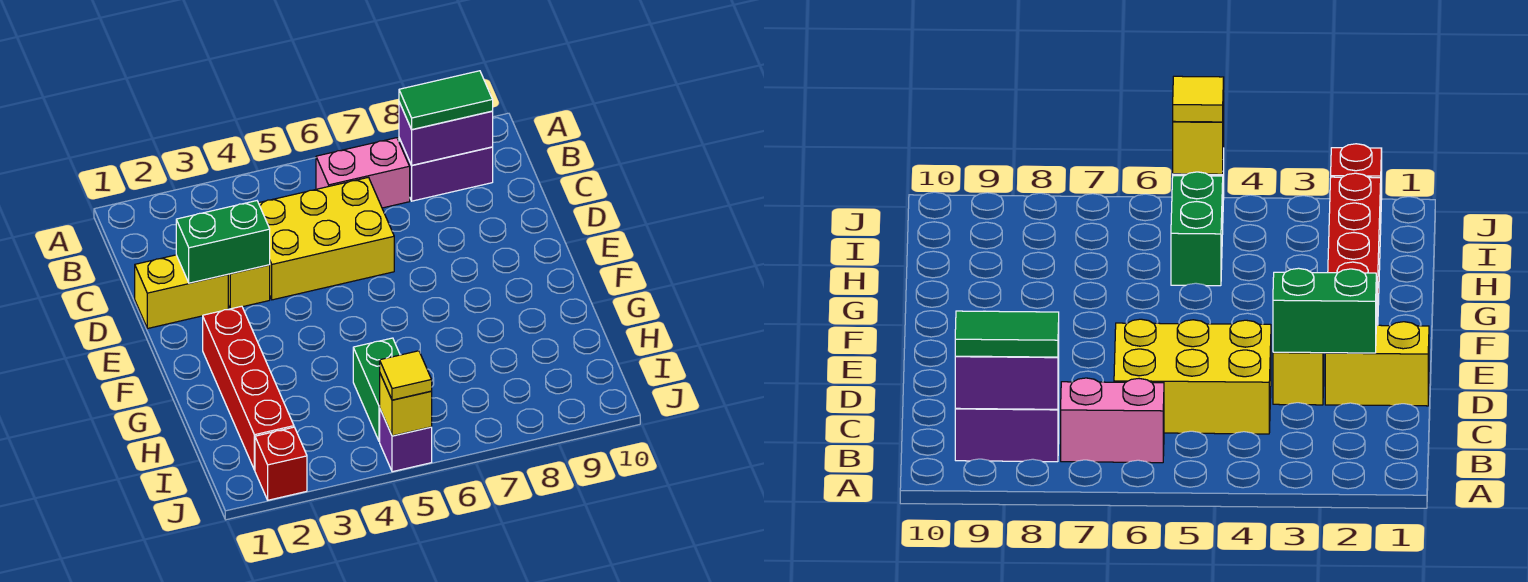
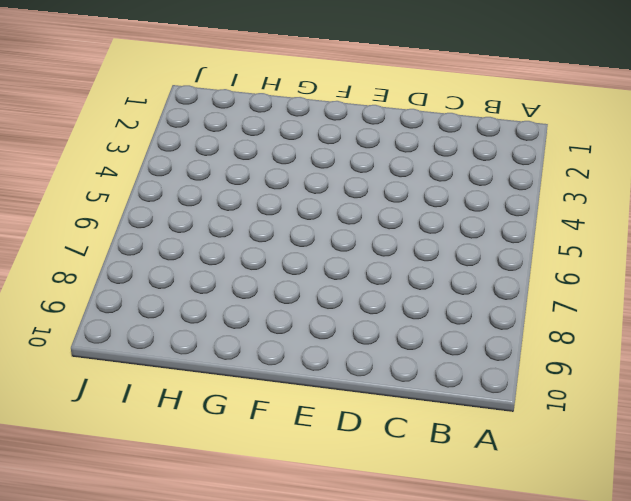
none -> pink 1x2 brick [316,138,410,208]
none -> purple 1x2 brick [399,138,493,201]
none -> yellow 2x3 brick [259,177,394,300]

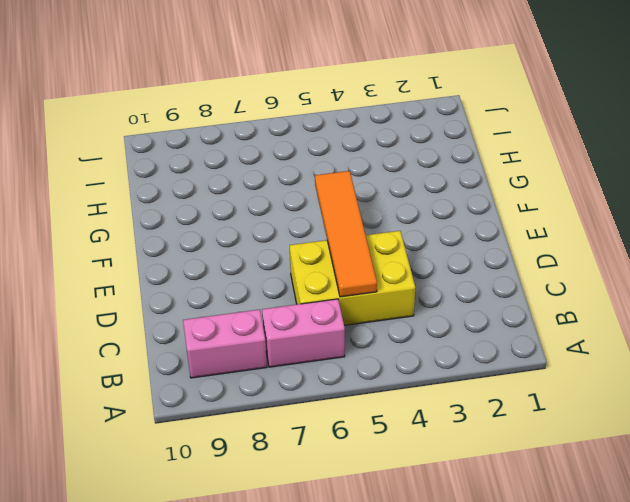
pink 1x2 brick [183,309,267,378] -> purple 1x2 brick [399,138,493,201]
orange 1x4 tile [315,171,377,297] -> none
none -> yellow 1x2 brick [135,255,228,329]
none -> yellow 1x1 brick [228,265,270,309]
none -> red 1x4 brick [203,306,294,470]

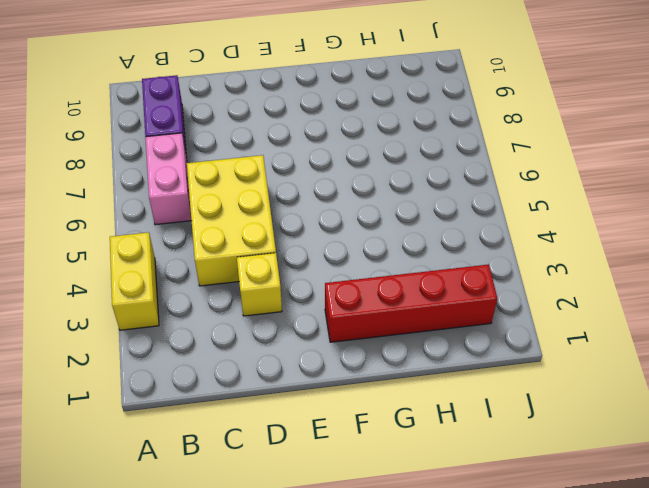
yellow 1x2 brick [110,232,159,330] -> yellow 1x2 brick moved to [135,255,228,329]
none -> green 1x2 brick [353,338,400,441]
none -> red 1x1 brick [255,427,307,500]
none -> purple 1x1 brick [380,410,432,472]

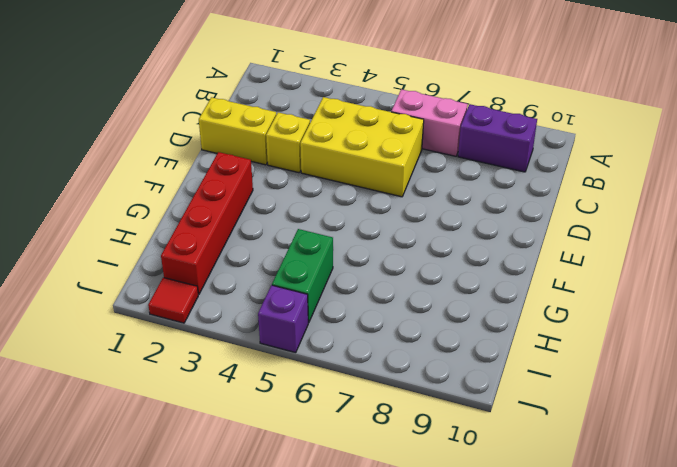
red 1x1 tile [148,278,198,323] -> red 1x1 brick [255,427,307,500]
none -> purple 1x2 brick [399,102,493,165]
none -> green 1x2 brick [176,201,270,283]
none -> yellow 1x1 brick [380,374,432,436]

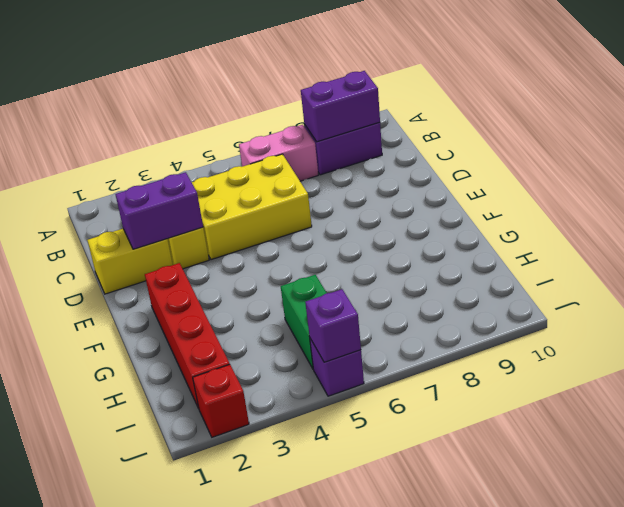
purple 1x2 brick [115,172,203,249] -> green 1x2 brick [176,201,270,283]
purple 1x1 brick [305,289,361,362] -> yellow 1x1 brick [380,374,432,436]
none -> green 1x2 tile [399,71,493,130]
none -> yellow 1x1 tile [380,351,432,400]

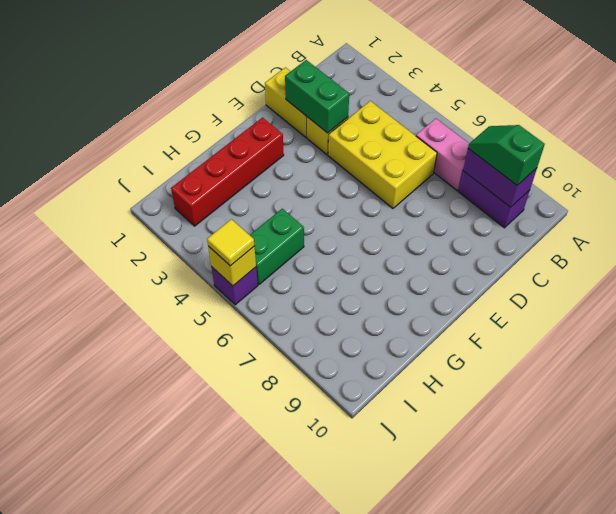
green 1x2 slope [468,125,545,185] -> green 1x2 tile [399,71,493,130]
none -> red 1x1 brick [255,427,307,500]

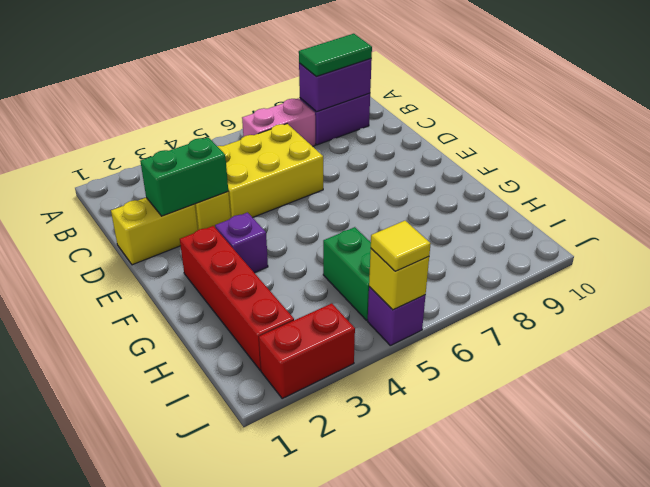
purple 1x1 brick [215,213,268,273] -> none
red 1x2 brick [259,303,355,398] -> red 1x1 brick [255,427,307,500]

